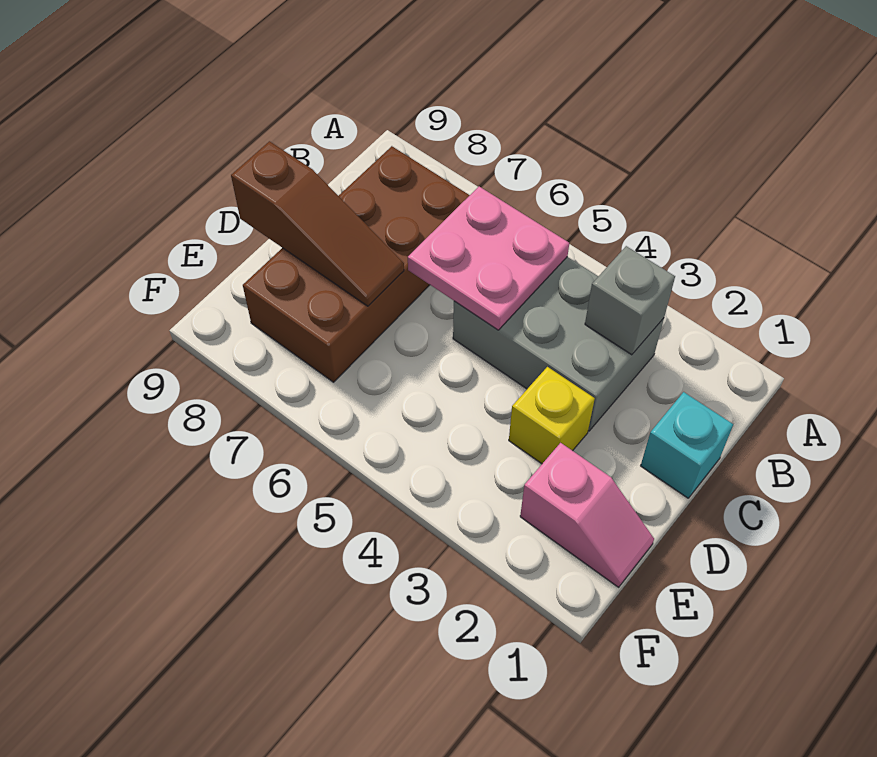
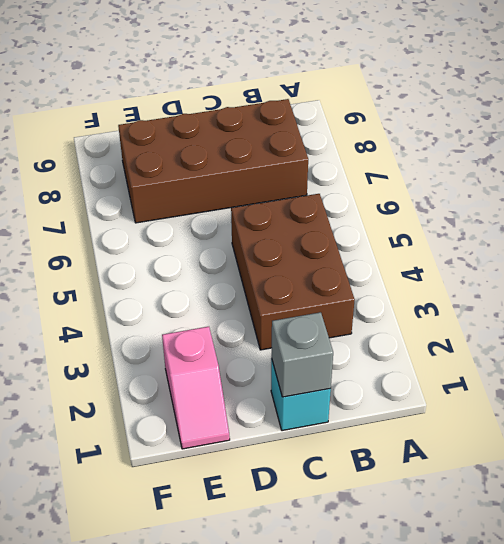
brown 2x3 brick [231,194,355,350] -> grey 2x3 brick [453,257,664,431]
grey 1x1 brick [272,312,333,397] -> grey 1x1 brick moved to [585,246,675,355]
none -> yellow 1x1 brick [509,367,595,464]
none -> pink 2x2 plate [408,187,569,330]

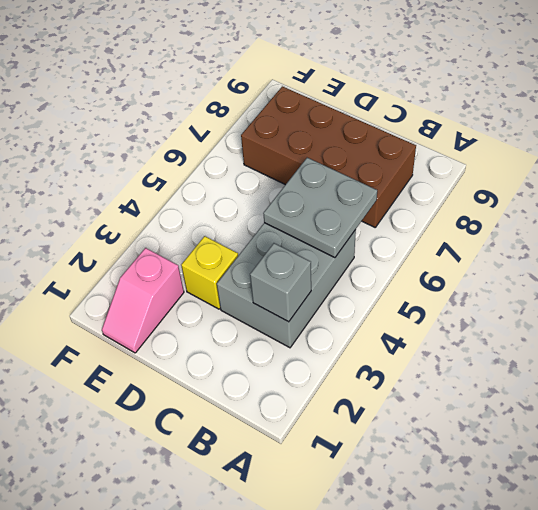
grey 2x2 plate [263,158,377,258] -> pink 2x2 plate [408,187,569,330]
none -> cyan 1x1 brick [641,392,733,498]
none -> brown 1x3 slope [231,141,404,306]

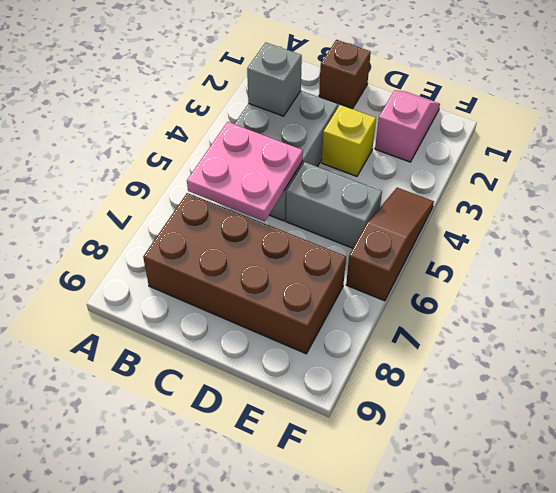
brown 1x1 brick [319,40,371,109] -> cyan 1x1 brick [641,392,733,498]
grey 1x2 brick [286,162,382,248] -> none
brown 1x3 slope [346,188,434,301] -> brown 1x3 slope moved to [231,141,404,306]

